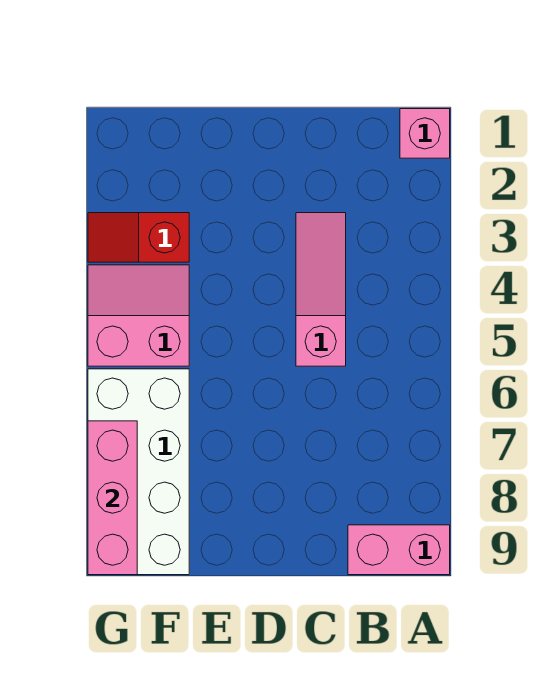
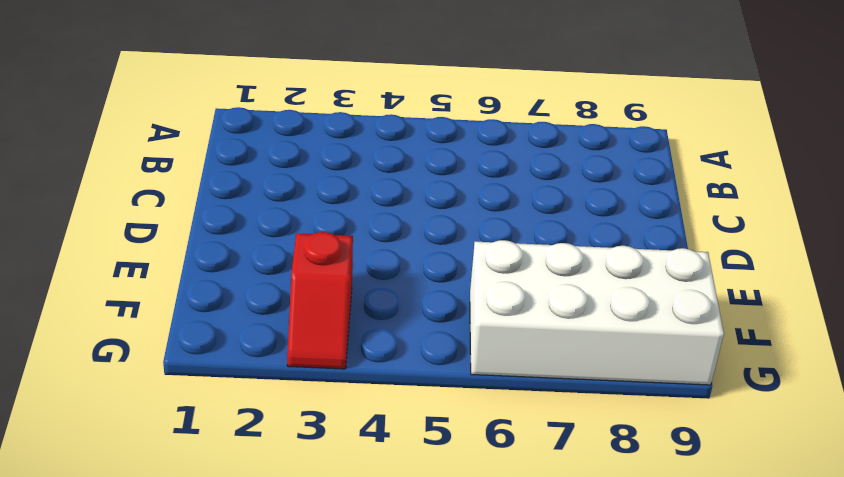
none -> pink 1x1 brick [400,109,450,158]
none -> pink 1x2 brick [348,525,450,575]

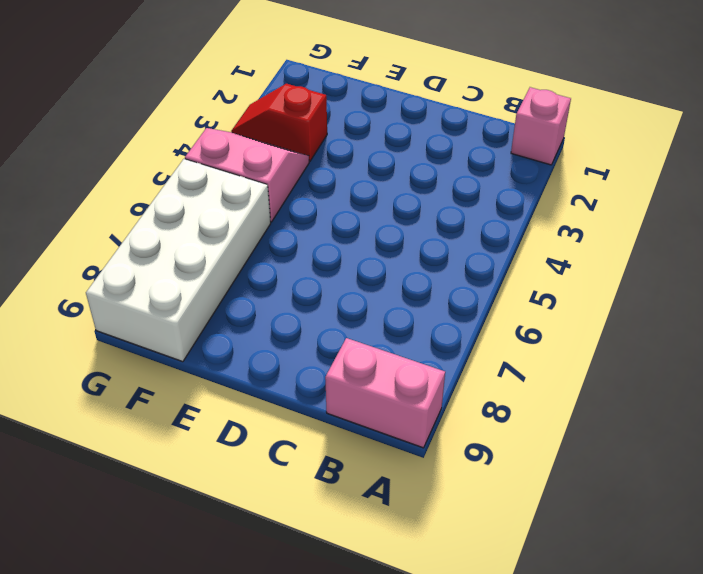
none -> pink 1x3 slope [296,213,346,366]
none -> pink 1x3 brick [88,421,137,575]

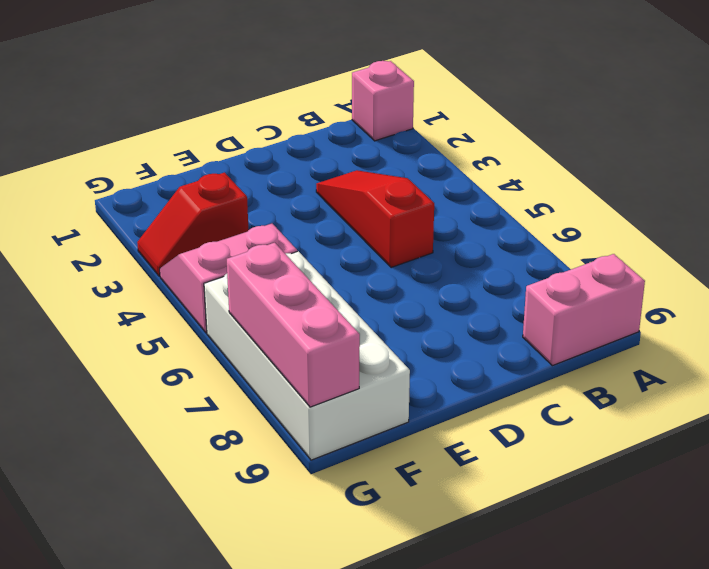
red 1x3 slope [316,170,434,268] -> pink 1x3 slope [296,213,346,366]

